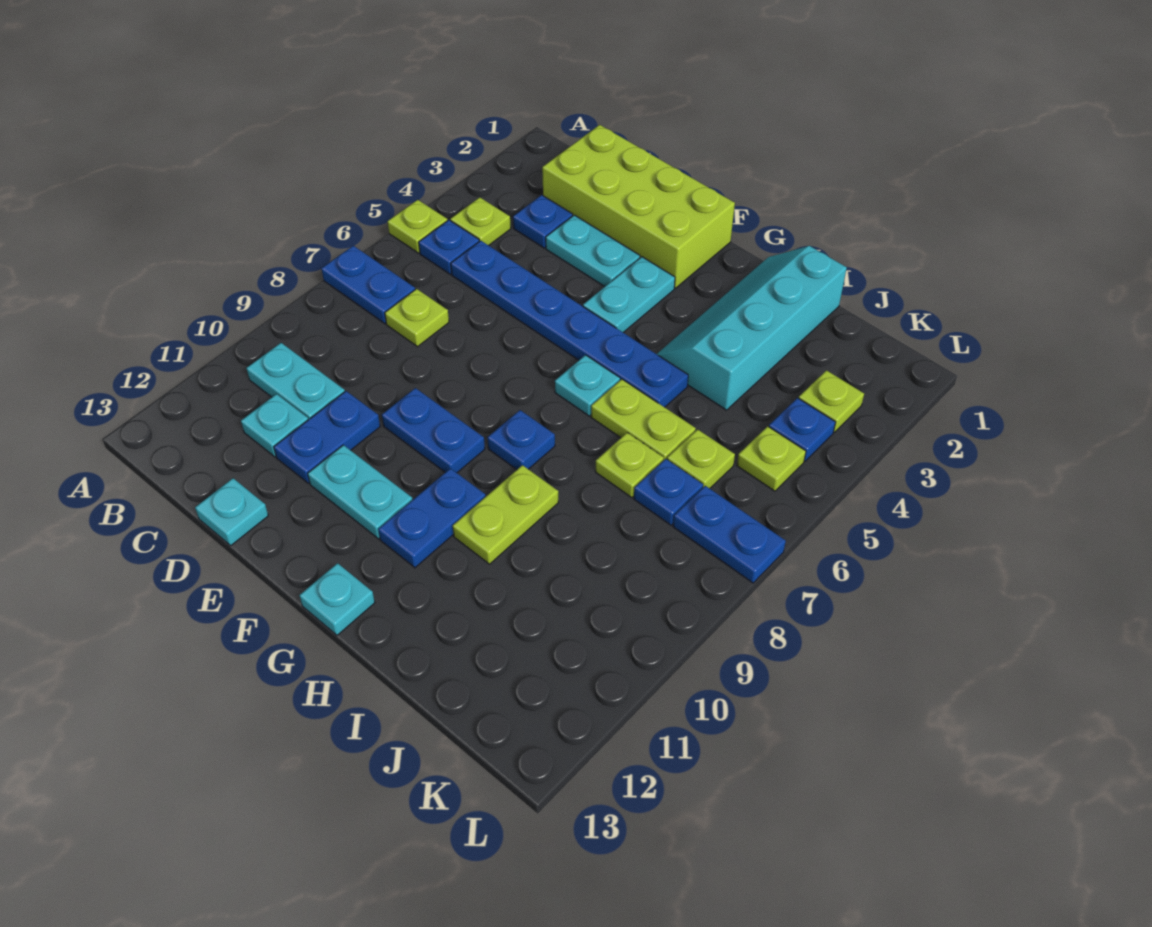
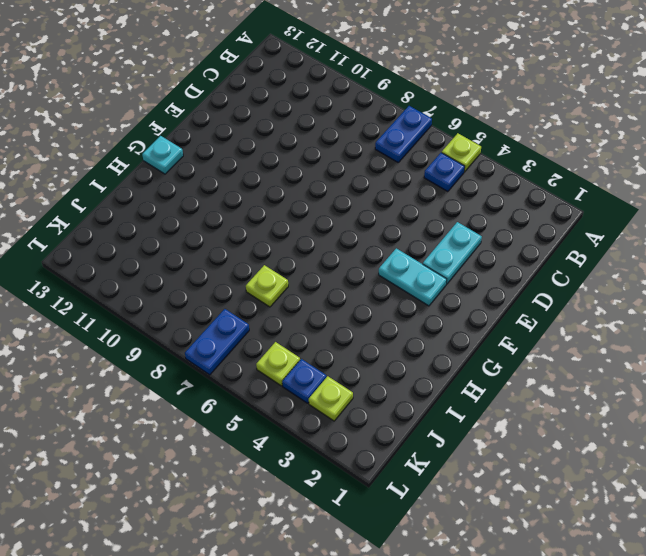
none -> lime 1x1 plate [450,197,511,245]
none -> cyan 1x2 plate [246,343,345,420]
none -> lime 2x4 brick [542,125,735,288]
none -> blue 1x1 plate [513,195,573,248]

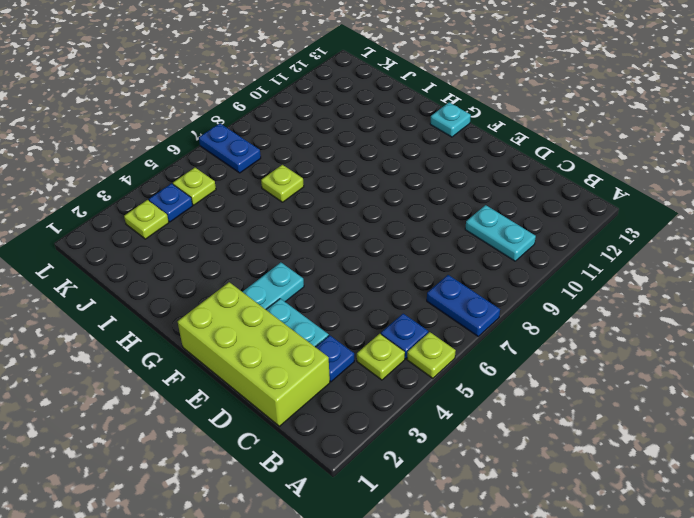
none -> blue 1x6 plate [451,241,688,407]
none -> lime 1x1 plate [385,289,449,347]
none -> cyan 1x1 plate [241,394,308,457]
none -> blue 1x2 plate [274,391,380,483]

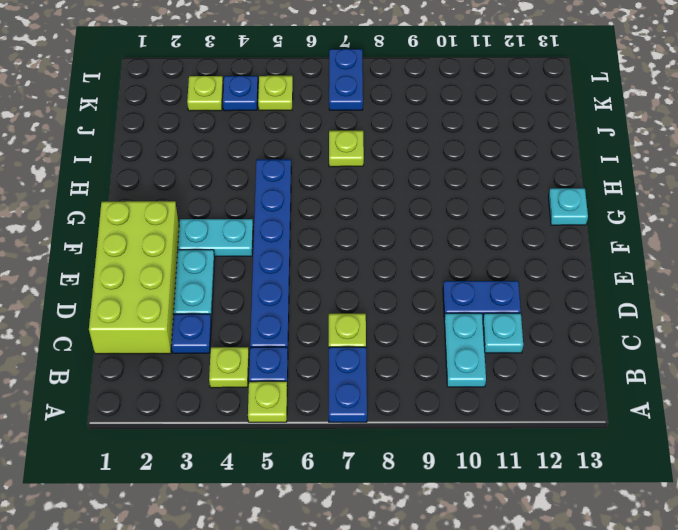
none -> cyan 1x1 plate [195,478,268,546]
none -> blue 1x2 plate [382,388,485,473]
none -> cyan 1x2 plate [308,445,413,539]
none -> cyan 1x1 plate [555,355,620,416]

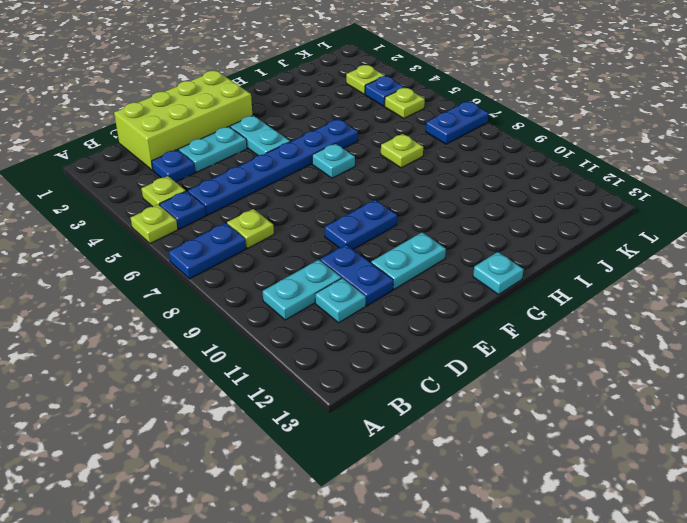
none -> cyan 1x1 plate [195,478,268,546]
none -> blue 1x1 plate [487,410,555,470]
none -> blue 1x2 plate [378,468,486,568]
none -> cyan 2x4 slope [657,246,847,410]

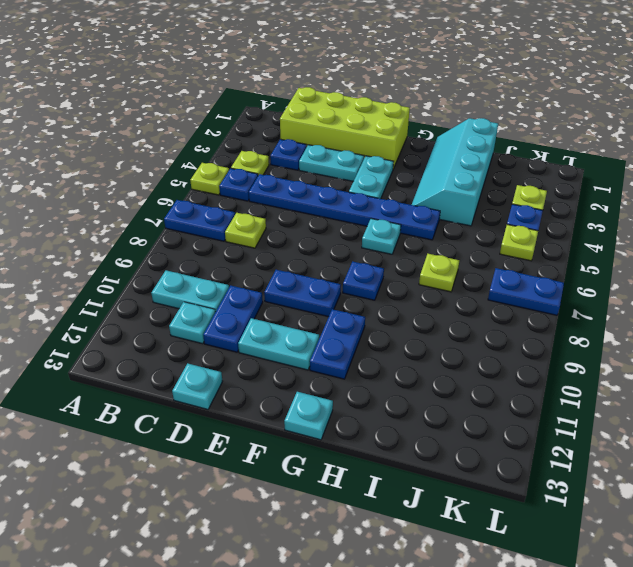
none -> lime 1x2 plate [591,379,696,460]
none -> lime 1x2 plate [453,465,558,564]
none -> lime 1x1 plate [667,429,735,489]
none -> blue 1x1 plate [634,459,703,525]

